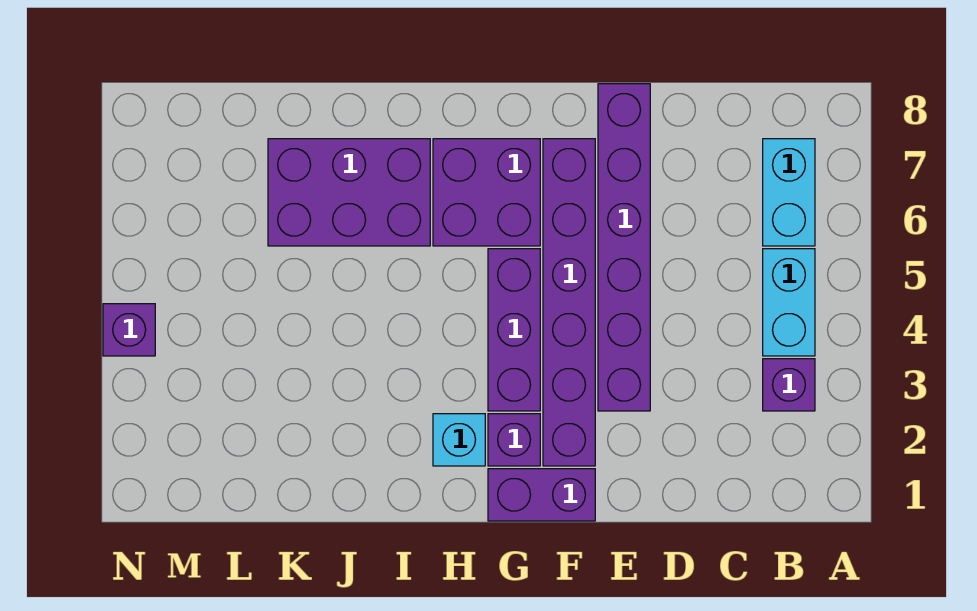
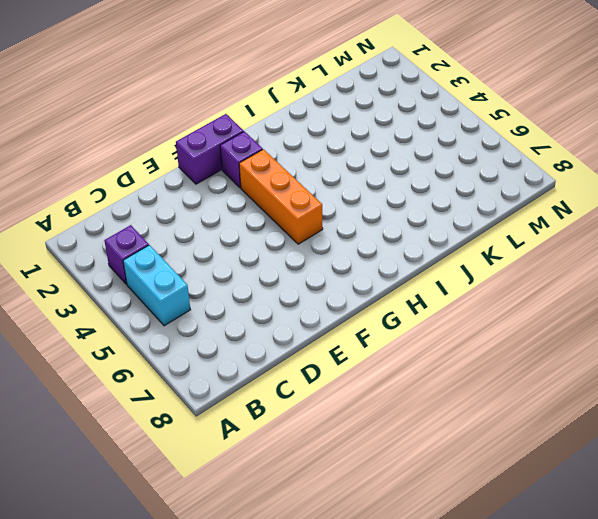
orange 1x3 brick [239,149,323,244] -> purple 1x3 brick [488,249,540,411]
none -> cyan 1x2 brick [763,139,815,246]
none -> purple 1x6 brick [598,84,650,411]
none -> purple 1x6 brick [543,139,595,466]

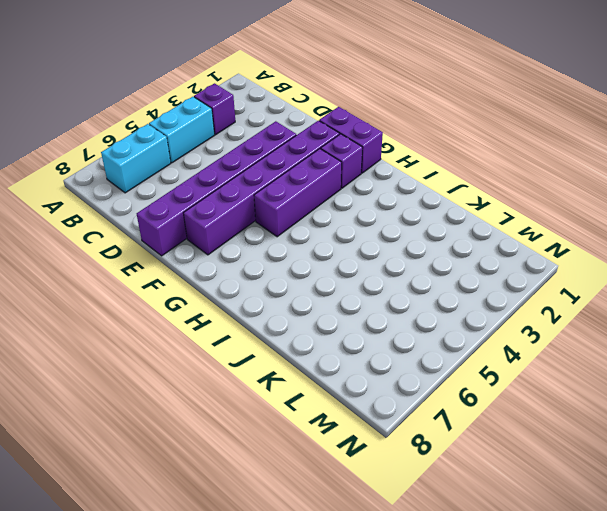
none -> purple 2x2 brick [433,139,540,246]
none -> cyan 1x1 brick [433,414,485,466]
none -> purple 2x3 brick [268,139,430,246]

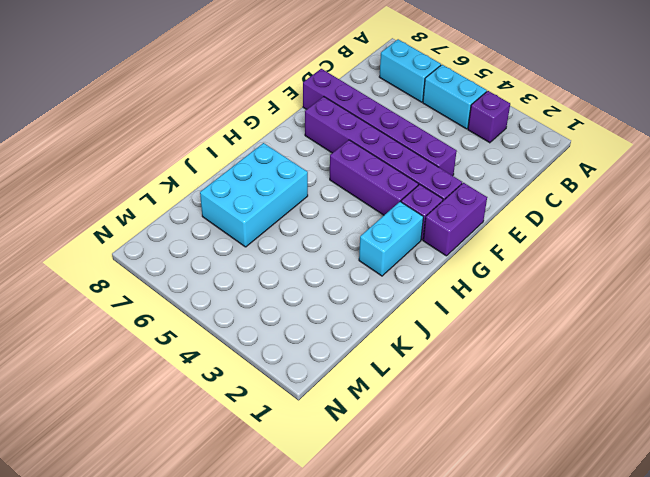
cyan 1x2 brick [359,202,423,276] -> cyan 1x1 brick [433,414,485,466]
cyan 2x3 brick [200,143,308,247] -> purple 2x3 brick [268,139,430,246]
none -> purple 2x2 brick [433,139,540,246]
none -> purple 1x1 brick [103,304,155,356]

